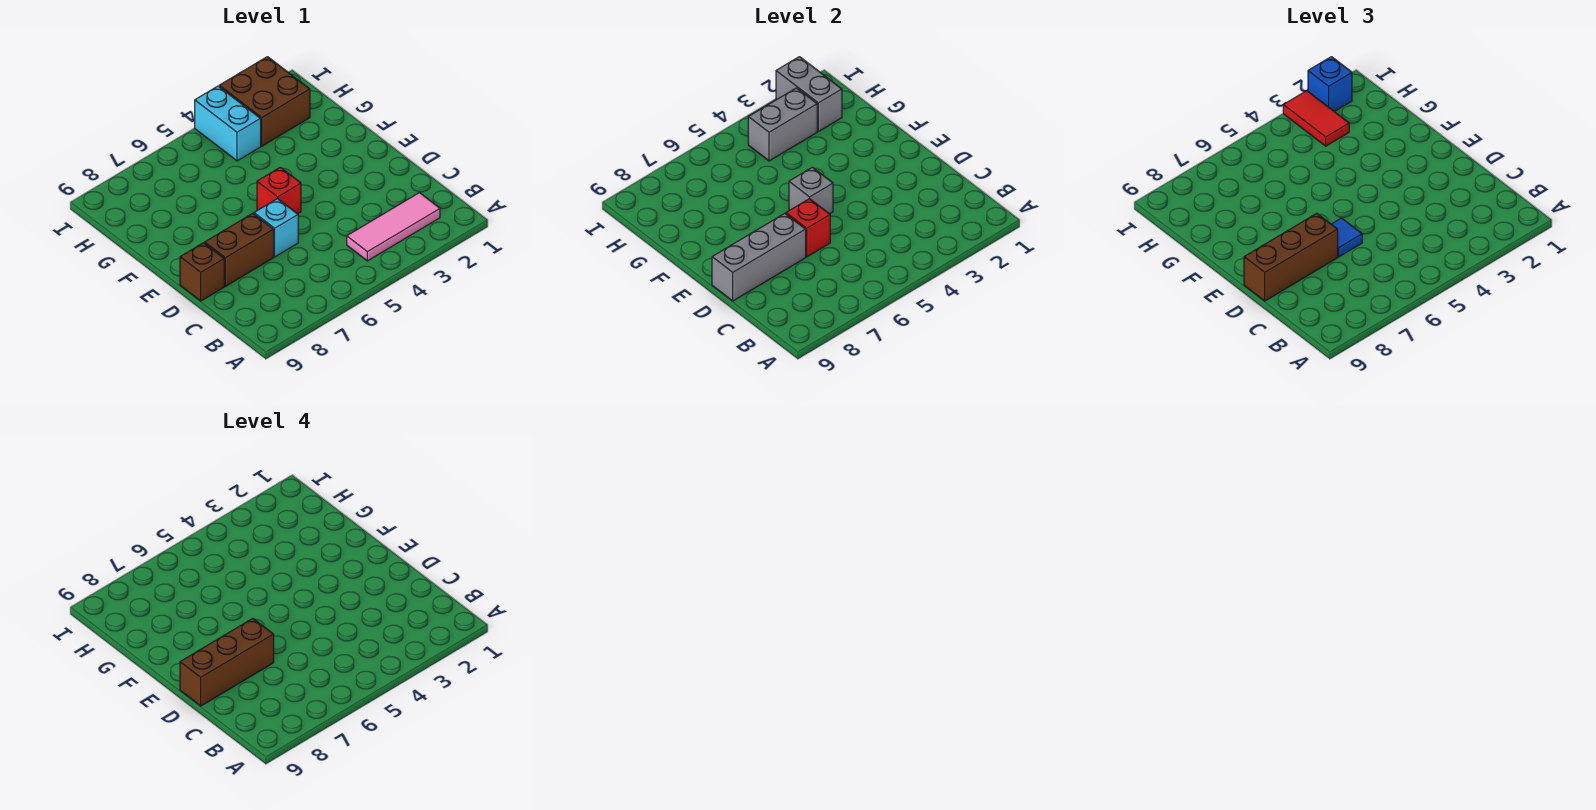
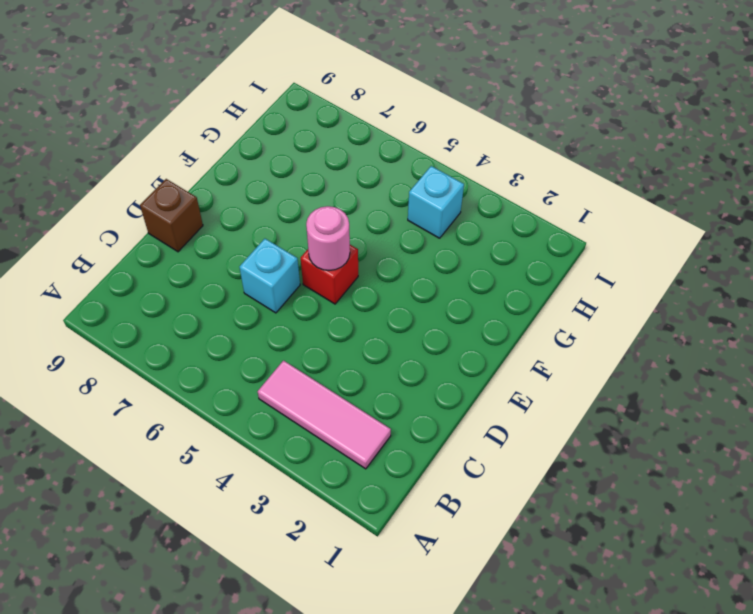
pink 1x1 round brick [306,206,350,271] -> grey 1x1 brick [789,167,833,214]
cyan 1x1 brick [408,166,464,238] -> cyan 1x2 brick [195,86,261,161]
none -> brown 1x2 brick [205,213,274,286]
none -> brown 2x2 brick [219,57,310,146]
none -> red 1x1 brick [786,199,830,257]

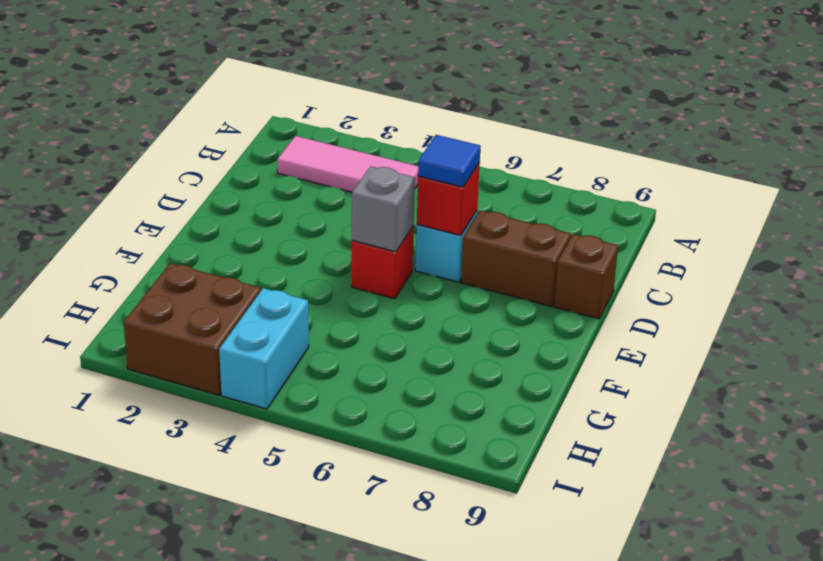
none -> grey 1x3 brick [712,213,806,301]
none -> grey 1x2 brick [776,57,842,131]
none -> grey 1x2 brick [748,88,817,161]

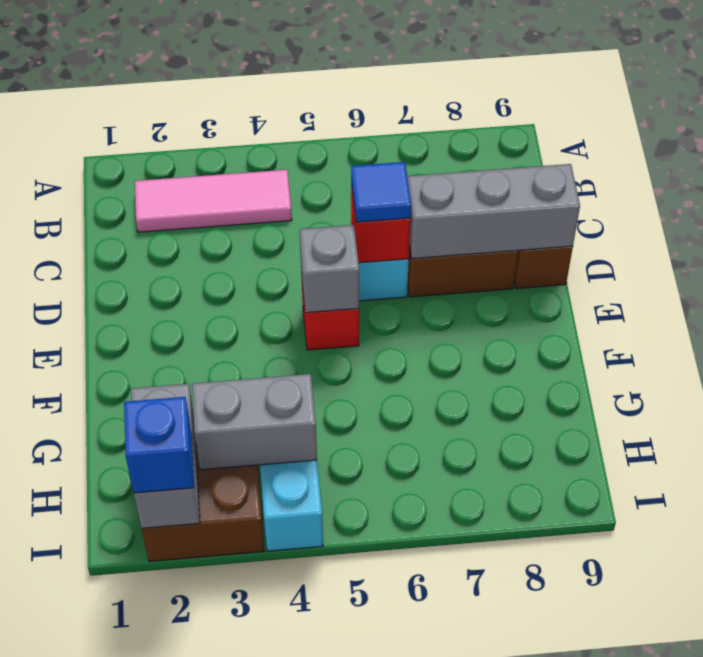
none -> brown 1x3 brick [1244,213,1338,301]
none -> red 1x2 tile [1283,91,1349,146]
none -> brown 1x3 brick [180,618,274,706]

